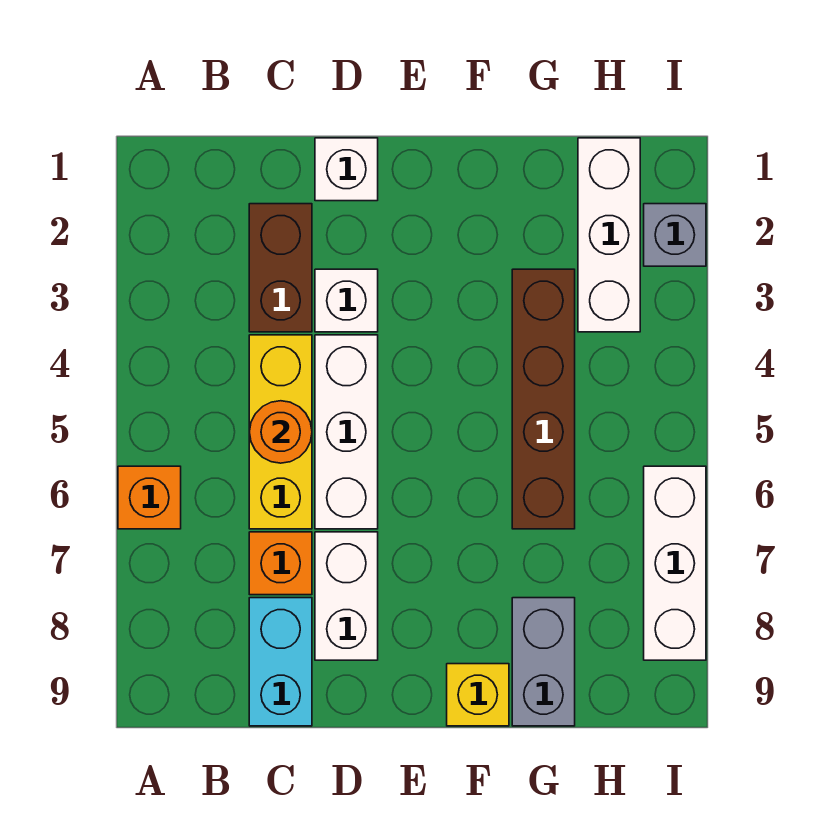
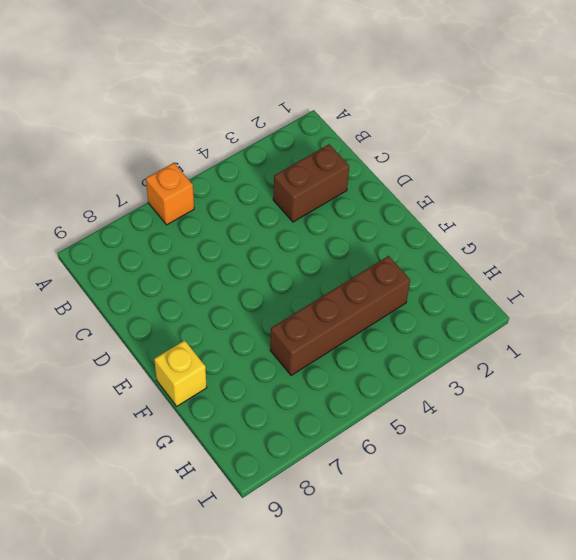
none -> yellow 1x3 brick [249,335,312,529]
none -> orange 1x1 brick [249,532,312,595]
none -> cyan 1x2 brick [249,598,312,726]

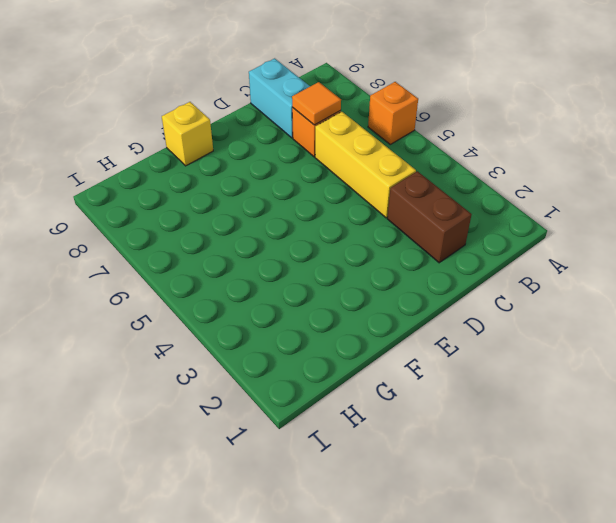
orange 1x1 tile [292,82,341,125] -> none
none -> white 1x1 brick [315,138,378,201]
none -> white 1x1 brick [315,269,378,332]
none -> white 1x3 brick [315,335,378,529]

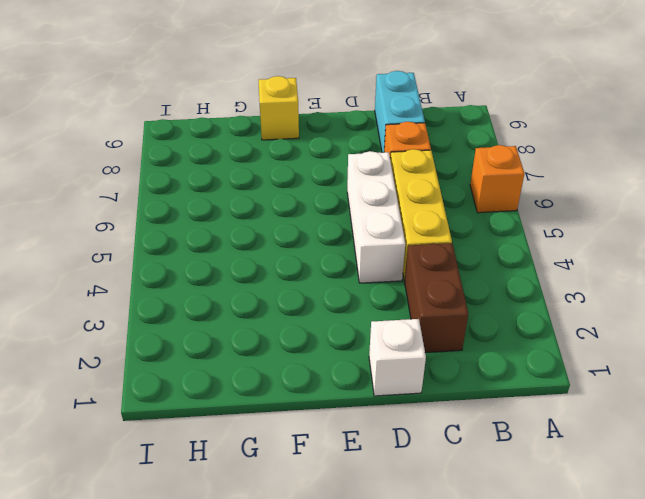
none -> white 1x1 brick [315,269,378,332]
none -> white 1x2 brick [315,532,378,660]
none -> brown 1x4 brick [512,269,575,529]

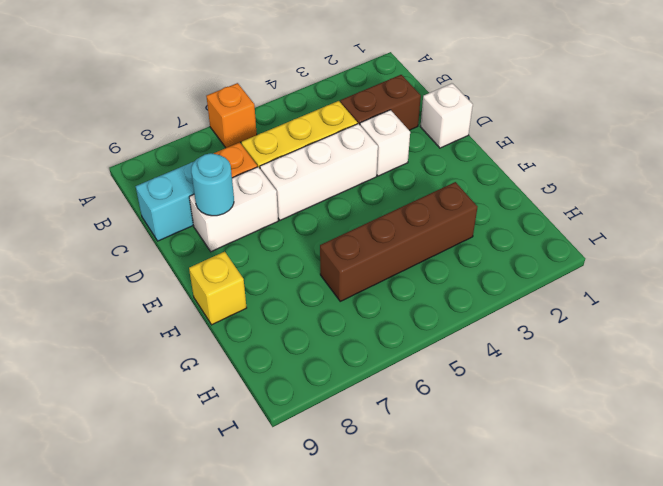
cyan 1x1 round brick [191,153,234,216] -> none
none -> grey 1x2 brick [512,598,575,726]
none -> white 1x3 brick [578,138,640,332]
none -> grey 1x1 brick [644,204,706,266]

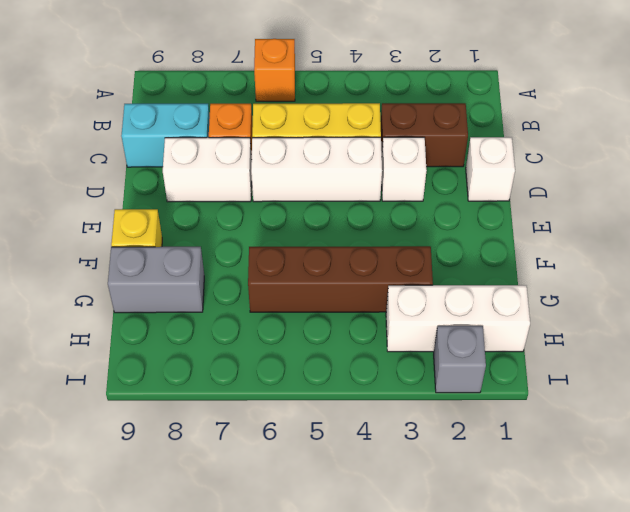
none -> white 1x3 brick [644,466,706,660]
none -> orange 1x1 round brick [249,401,312,463]

